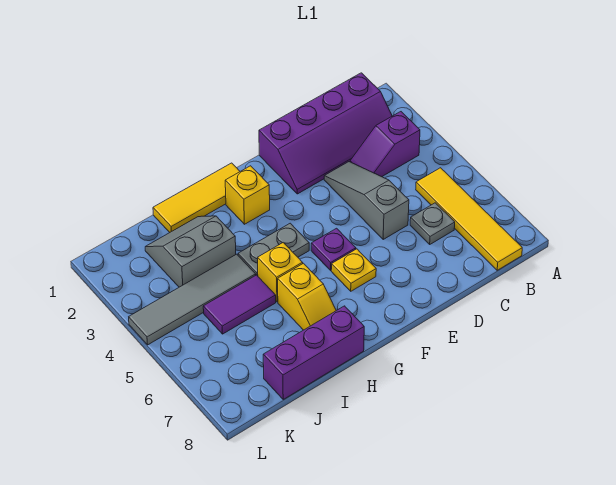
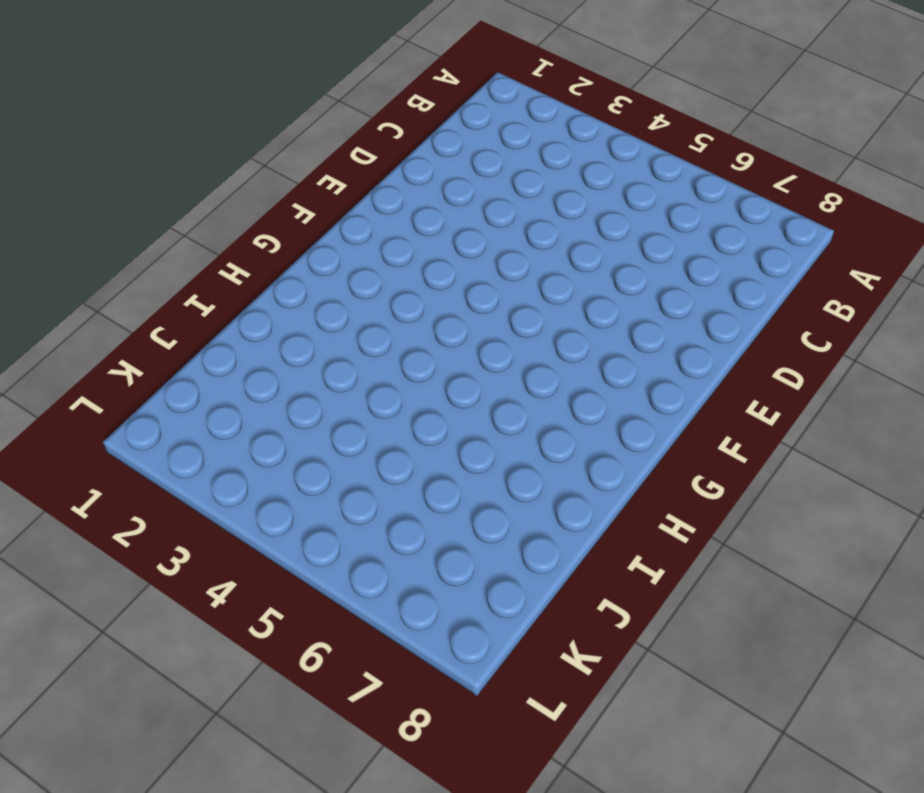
none -> purple 2x4 slope [259,73,392,194]
none -> purple 1x2 slope [350,112,420,177]
none -> yellow 1x4 tile [416,168,522,270]

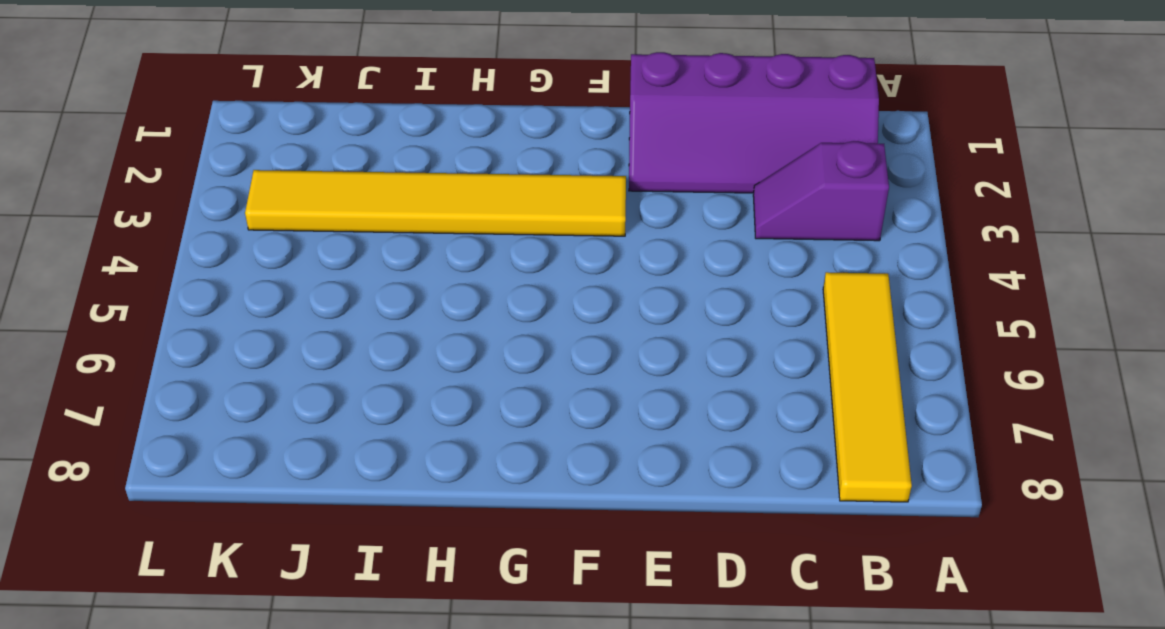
yellow 1x6 tile [245,170,626,236] -> grey 2x2 slope [145,216,236,287]
none -> grey 1x1 plate [410,203,455,244]
none -> grey 1x3 slope [324,162,409,239]
none -> purple 1x1 plate [311,228,356,270]

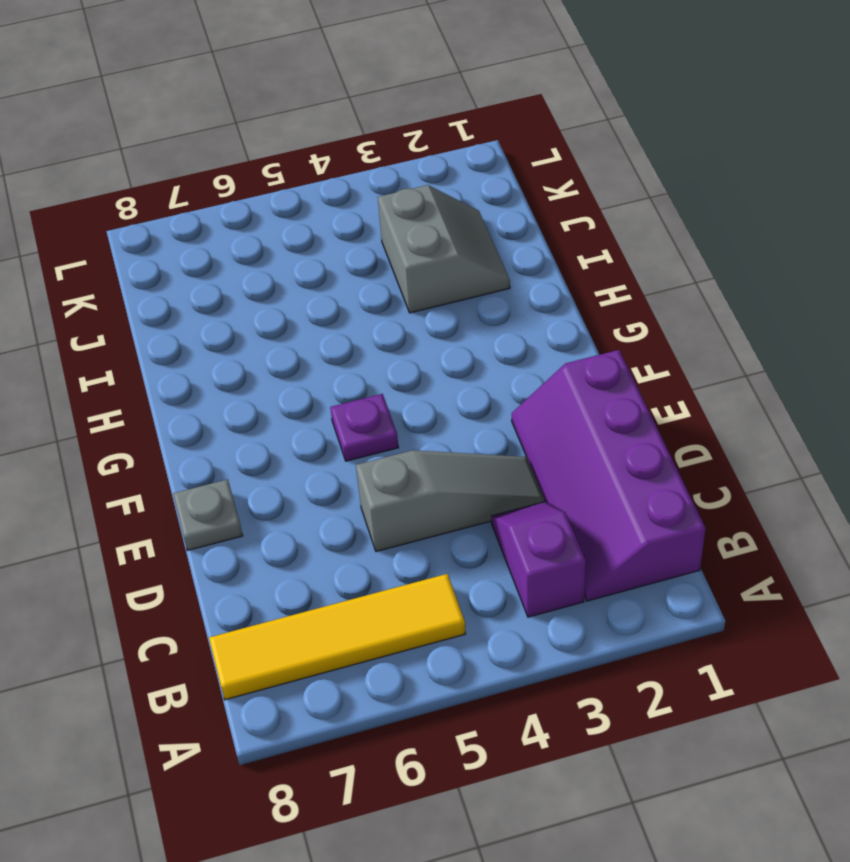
grey 1x1 plate [173,479,243,550] -> grey 1x1 plate moved to [410,203,455,244]
none -> yellow 1x1 plate [331,249,376,291]
none -> yellow 1x3 tile [153,163,240,233]
none -> yellow 1x1 brick [225,166,270,224]

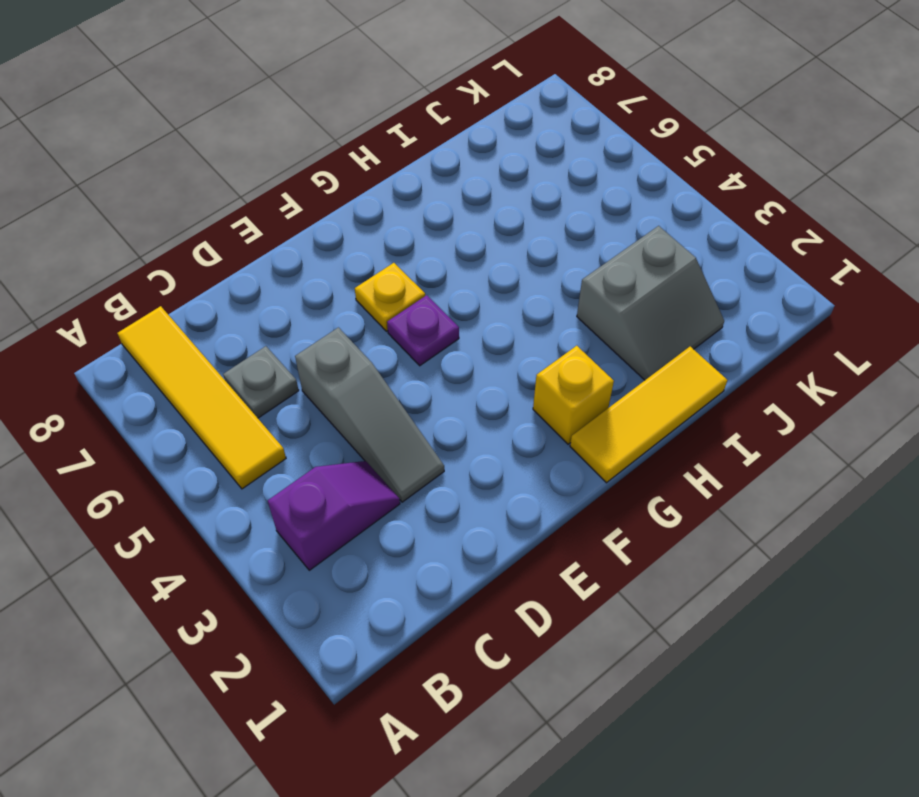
none -> purple 2x4 slope [259,73,392,194]
none -> grey 1x2 plate [238,223,309,276]
none -> yellow 1x1 brick [258,243,303,302]

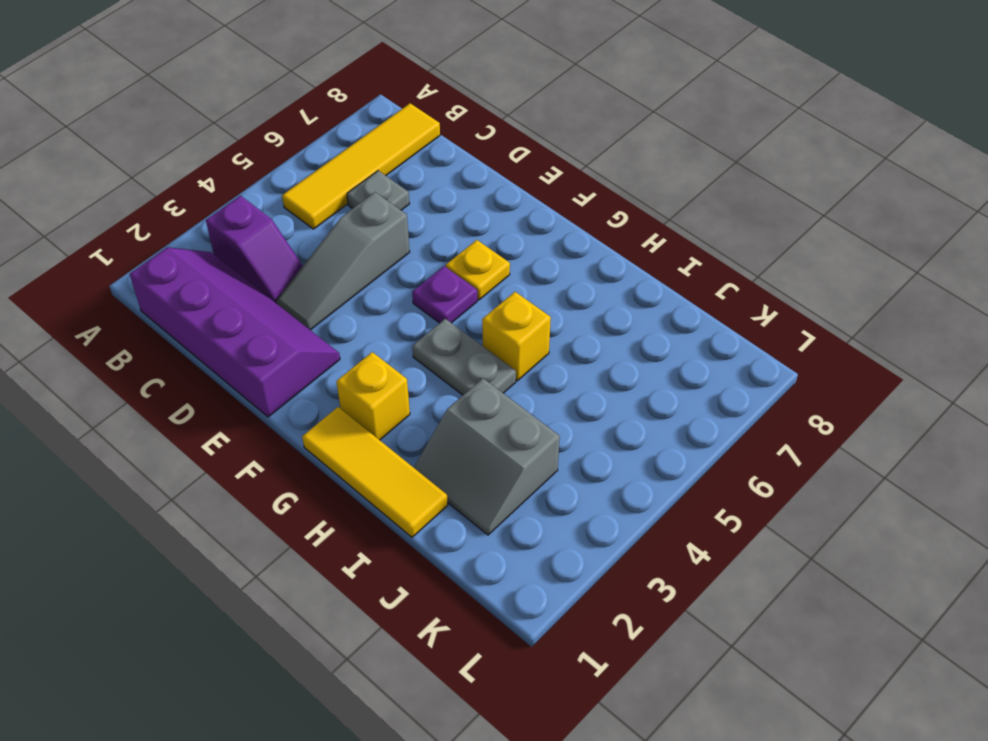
none -> yellow 1x2 slope [278,263,336,330]
none -> purple 1x3 brick [263,306,364,399]
none -> grey 1x4 tile [129,254,256,345]

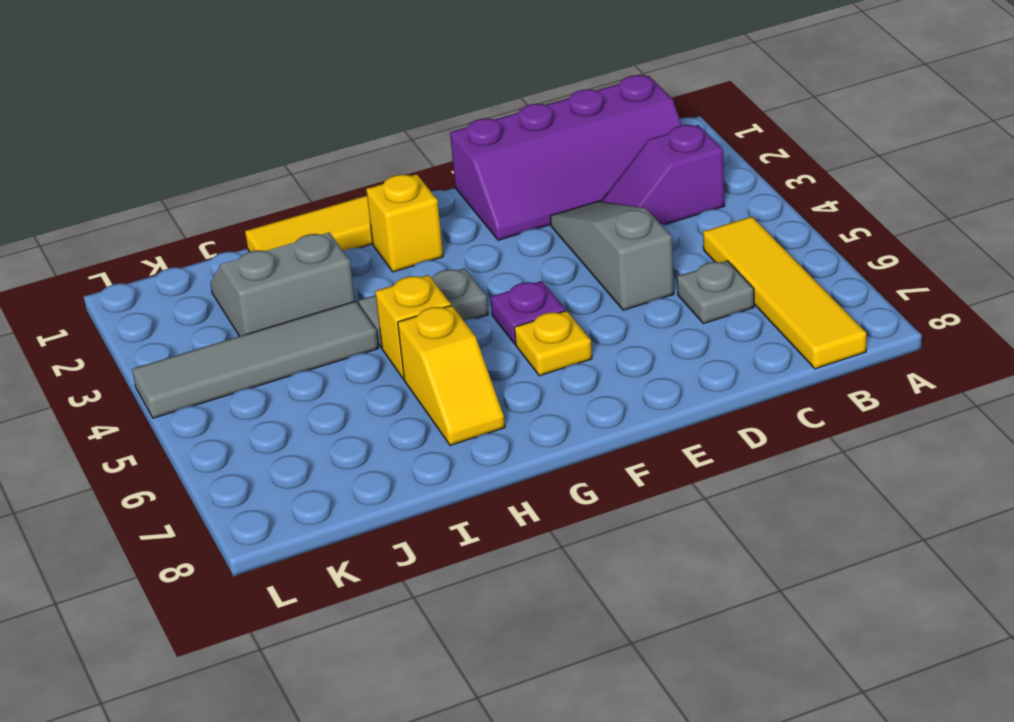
none -> purple 1x3 brick [263,306,364,399]
none -> purple 1x2 tile [203,275,276,334]

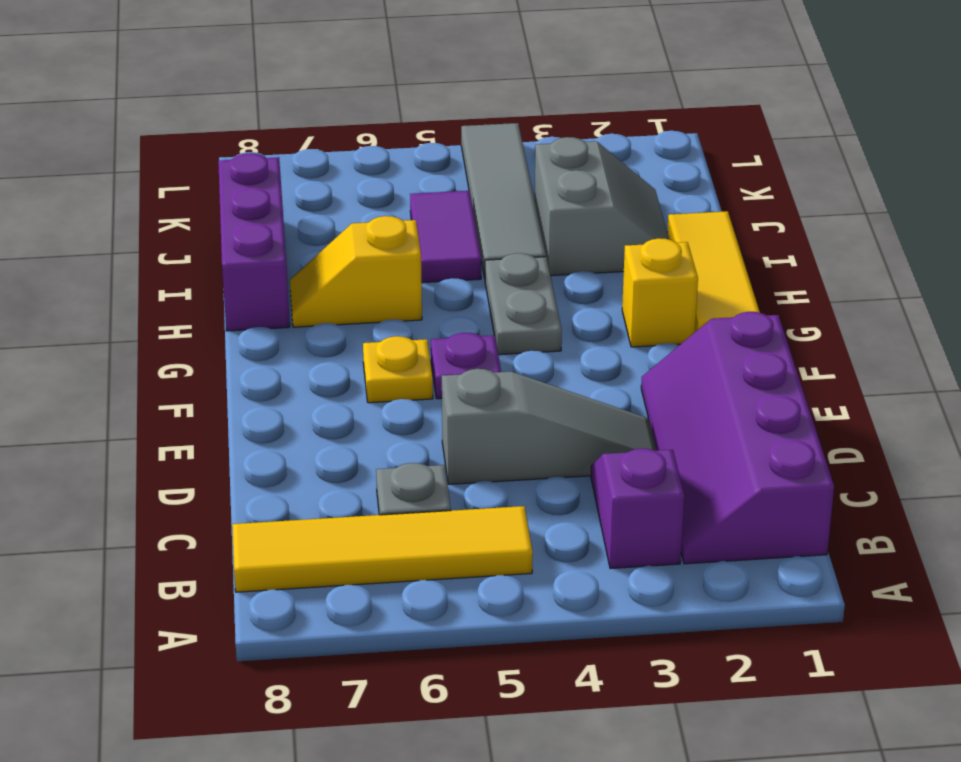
none -> yellow 1x1 brick [258,243,303,302]

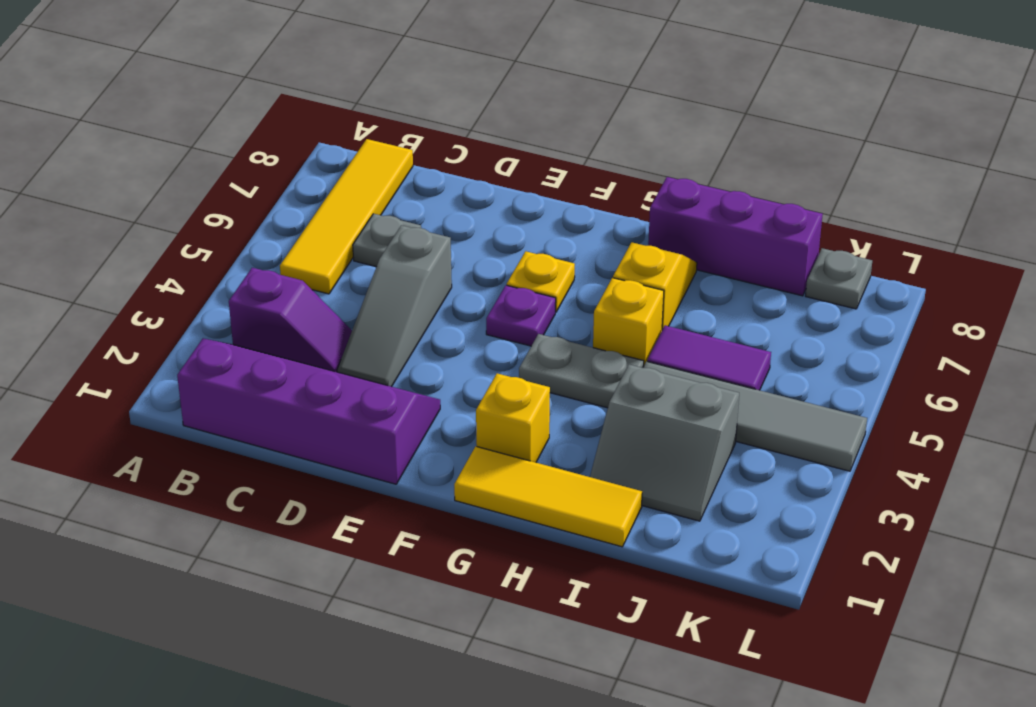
grey 1x1 plate [806,248,872,309] -> none

